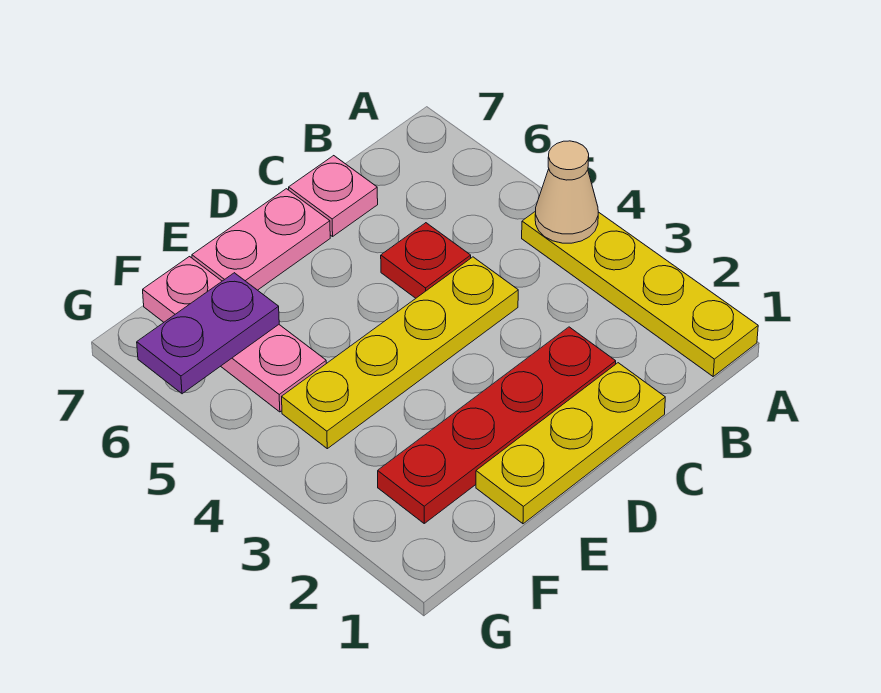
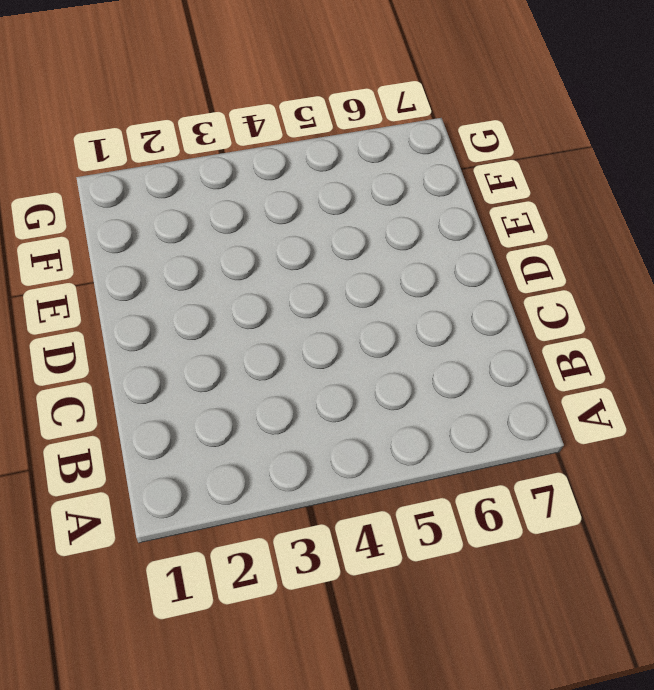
none -> yellow 1x4 plate [522,211,758,376]
none -> yellow 1x3 plate [476,363,665,524]

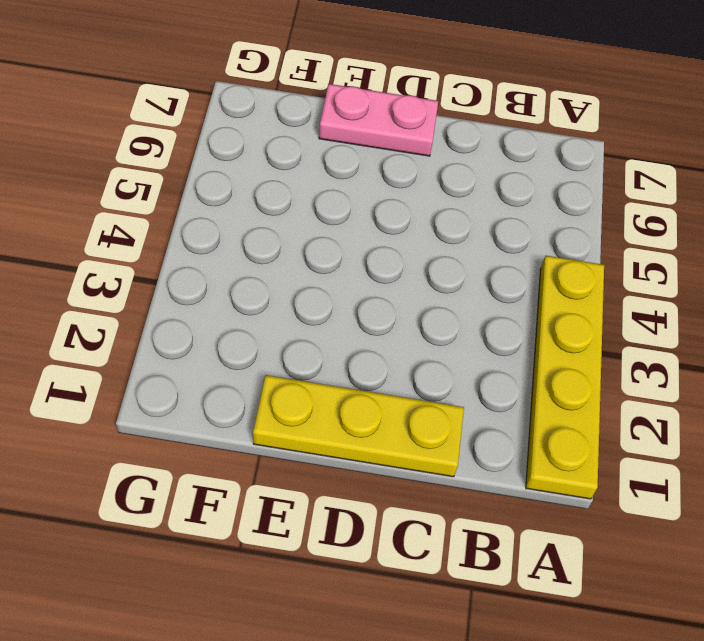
none -> red 1x4 plate [378,327,616,523]
none -> yellow 1x4 plate [282,257,518,449]

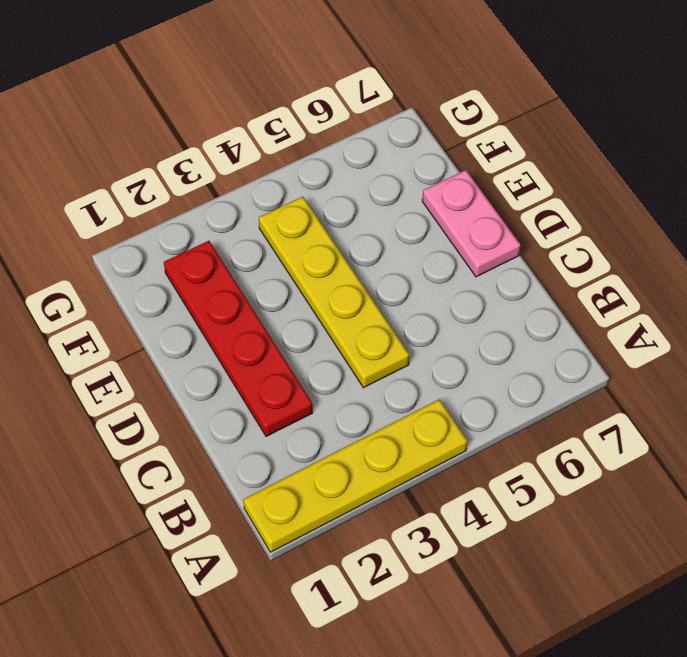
none -> yellow 1x3 plate [476,363,665,524]
none -> red 1x1 plate [381,223,471,298]

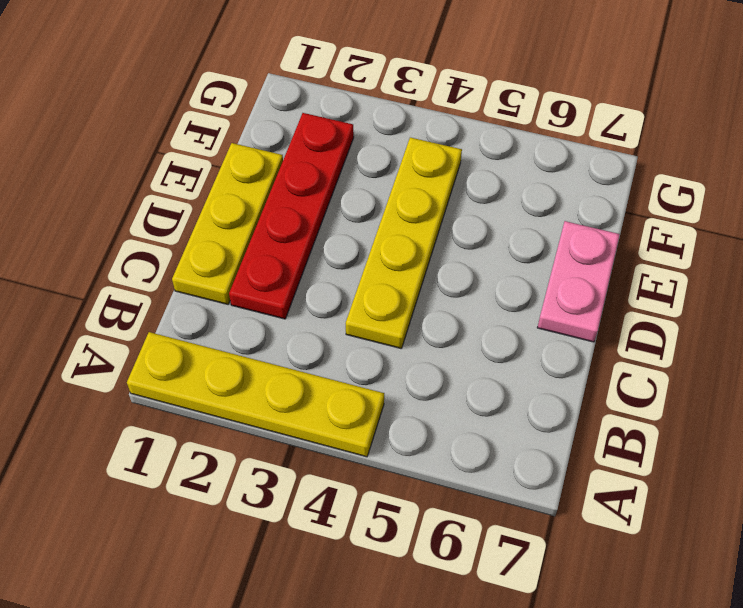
none -> red 1x1 plate [381,223,471,298]
none -> pink 1x1 plate [289,156,378,236]

